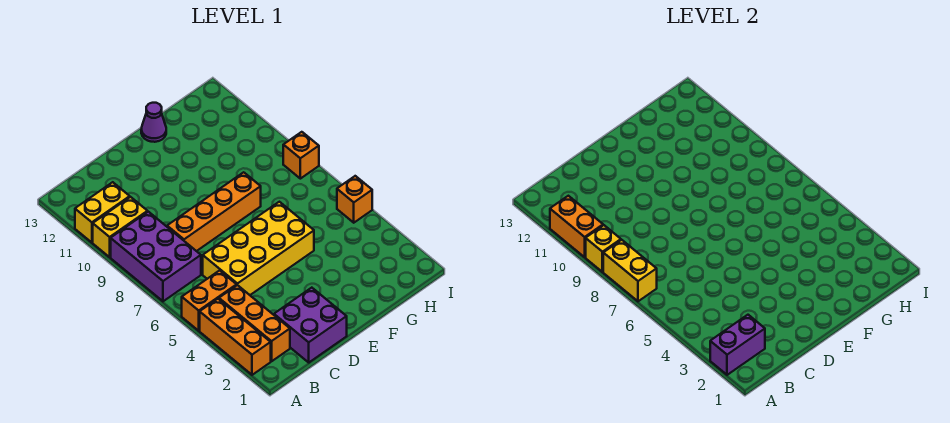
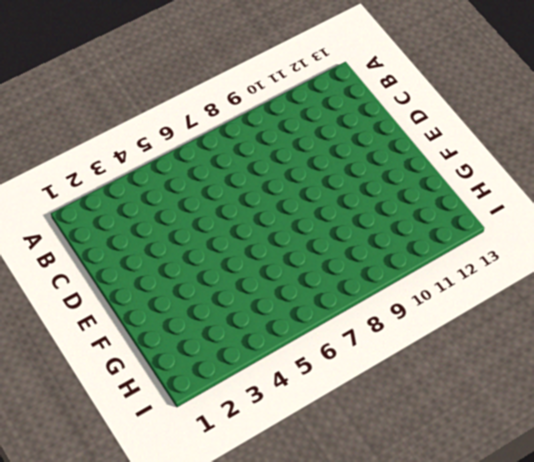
none -> orange 1x3 brick [200,299,271,375]
none -> orange 1x2 brick [182,270,237,331]
none -> purple 2x3 brick [111,212,201,301]

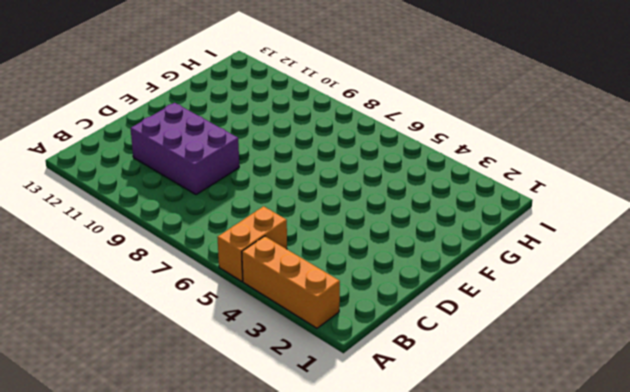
purple 2x3 brick [131,103,239,195] -> purple 2x3 brick moved to [111,212,201,301]
none -> yellow 1x2 brick [93,197,148,257]
none -> yellow 1x2 brick [75,182,130,243]
none -> orange 1x3 brick [219,285,290,361]

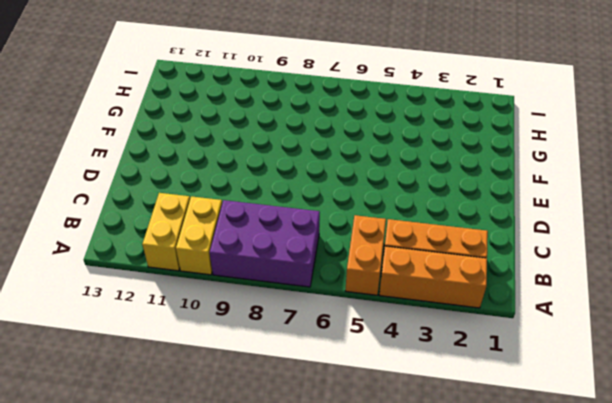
none -> purple 2x2 brick [274,288,347,362]
none -> yellow 2x4 brick [203,202,314,295]
none -> orange 1x4 brick [167,172,261,251]

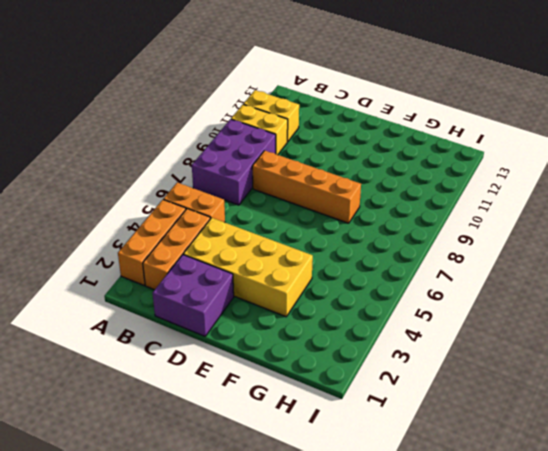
yellow 2x4 brick [183,218,313,317] -> yellow 2x4 brick moved to [203,202,314,295]
none -> purple 1x1 cone [141,103,166,142]
none -> orange 1x1 brick [337,176,372,223]
none -> orange 1x1 brick [283,132,319,179]

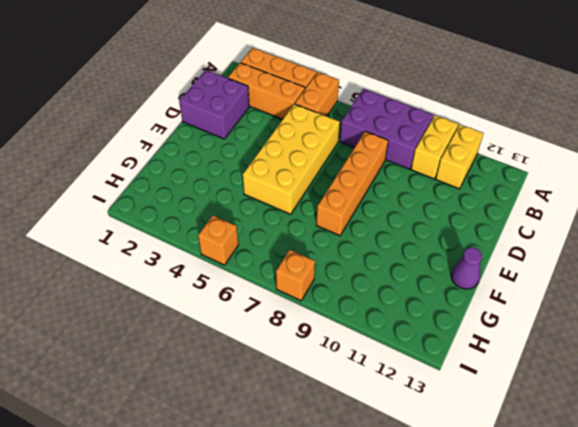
none -> purple 1x2 brick [710,315,765,375]
none -> yellow 1x2 brick [603,240,657,301]
none -> yellow 1x1 brick [586,225,621,272]

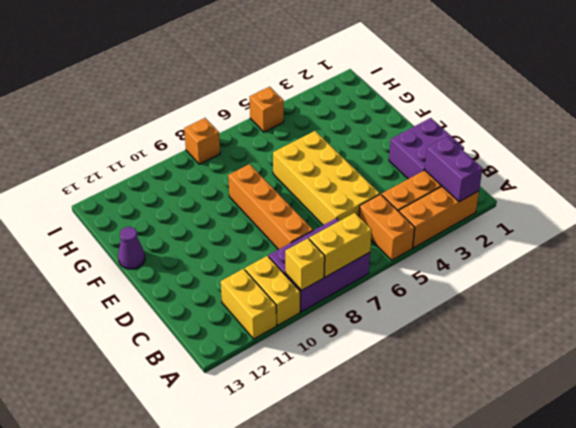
none -> orange 1x2 brick [550,196,603,257]

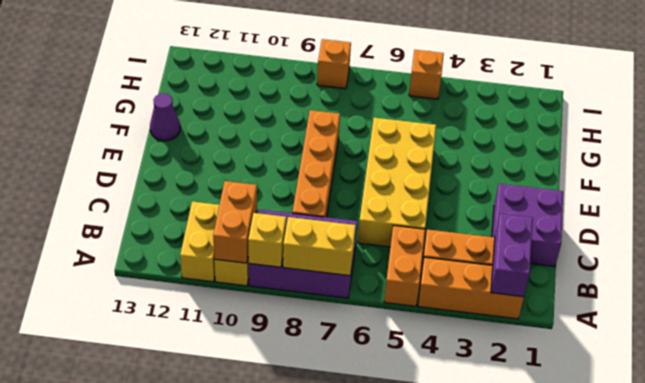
orange 1x2 brick [213,181,257,263] -> orange 1x2 brick turned to [550,196,603,257]

